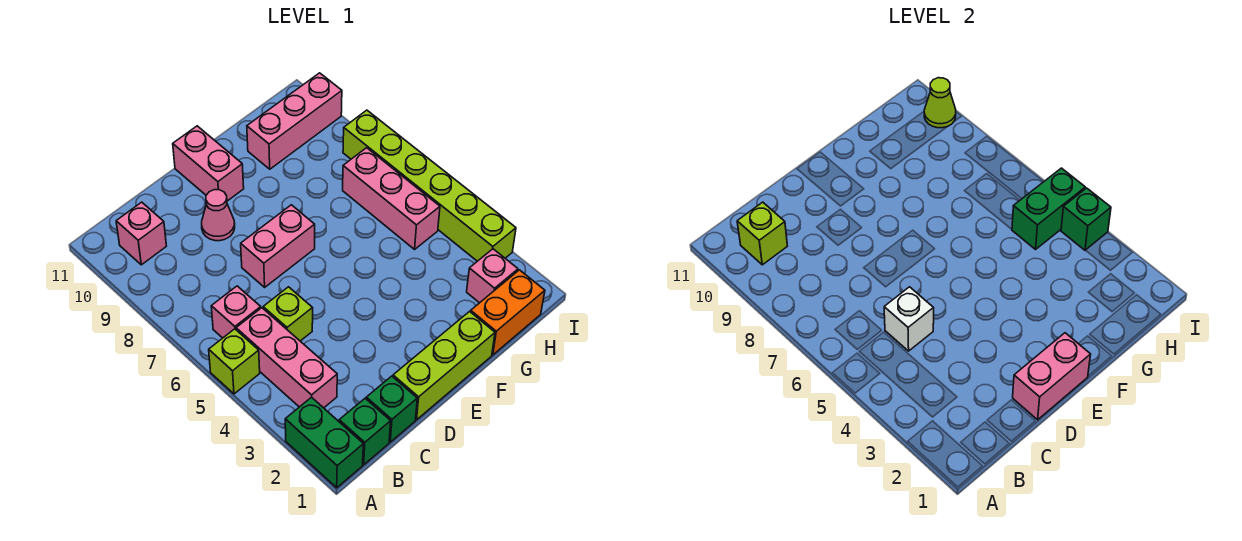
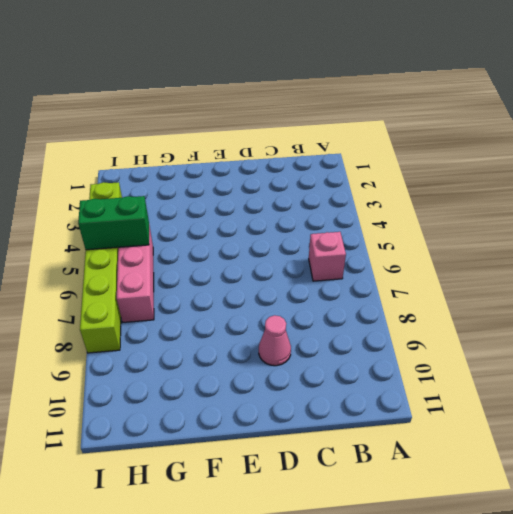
none -> green 1x2 brick [285,397,363,488]
none -> lime 1x1 brick [209,329,260,394]
none -> green 1x1 brick [339,399,391,465]

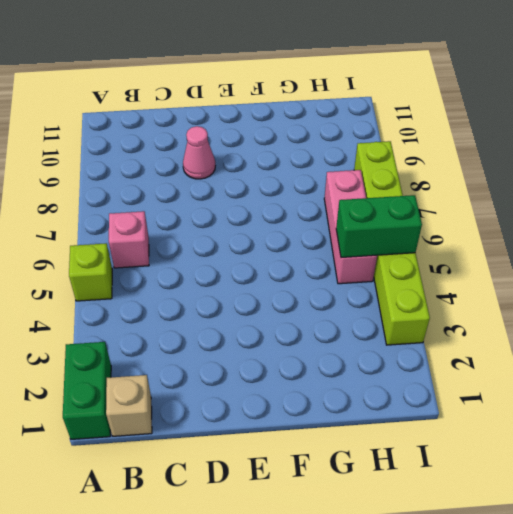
tan 1x1 brick [106,375,152,436] -> green 1x1 brick [339,399,391,465]
none -> pink 1x3 brick [236,308,337,408]
none -> pink 1x1 brick [116,202,166,265]
none -> green 1x1 brick [366,376,417,442]

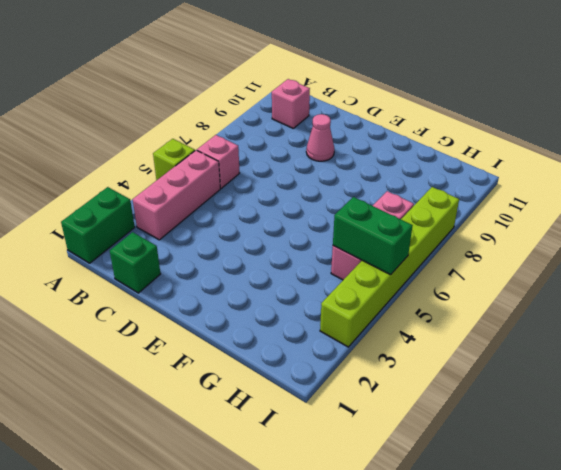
none -> green 1x1 brick [339,399,391,465]
none -> lime 1x1 brick [263,287,313,341]
none -> lime 1x3 brick [393,312,495,420]

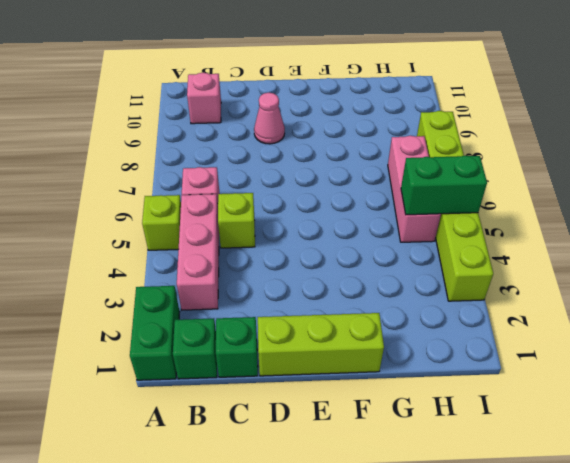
none -> pink 1x2 brick [241,205,315,287]
none -> pink 1x2 brick [173,126,244,201]
none -> orange 1x2 brick [471,270,545,355]

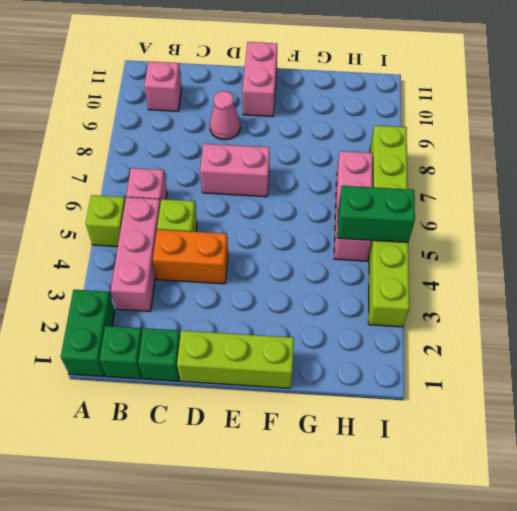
orange 1x2 brick [153,230,228,284] -> orange 1x2 brick moved to [471,270,545,355]
none -> pink 1x3 brick [247,73,342,169]
none -> pink 1x1 brick [467,249,518,303]
none -> lime 1x1 brick [737,202,787,265]

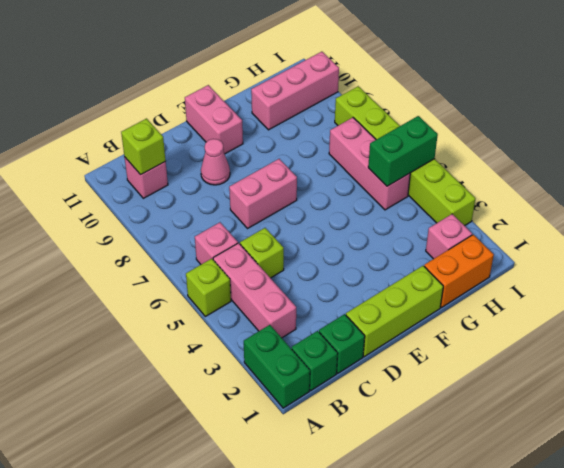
none -> white 1x1 brick [884,287,934,351]
none -> pink 1x2 brick [1013,333,1091,420]
none -> green 1x1 brick [1061,188,1111,250]

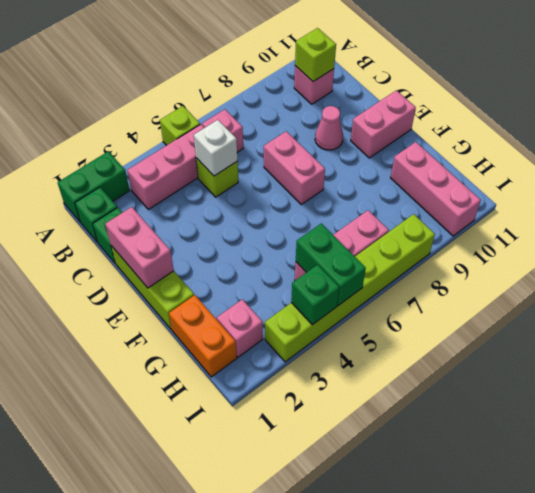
none -> lime 1x1 cone [924,78,956,128]

